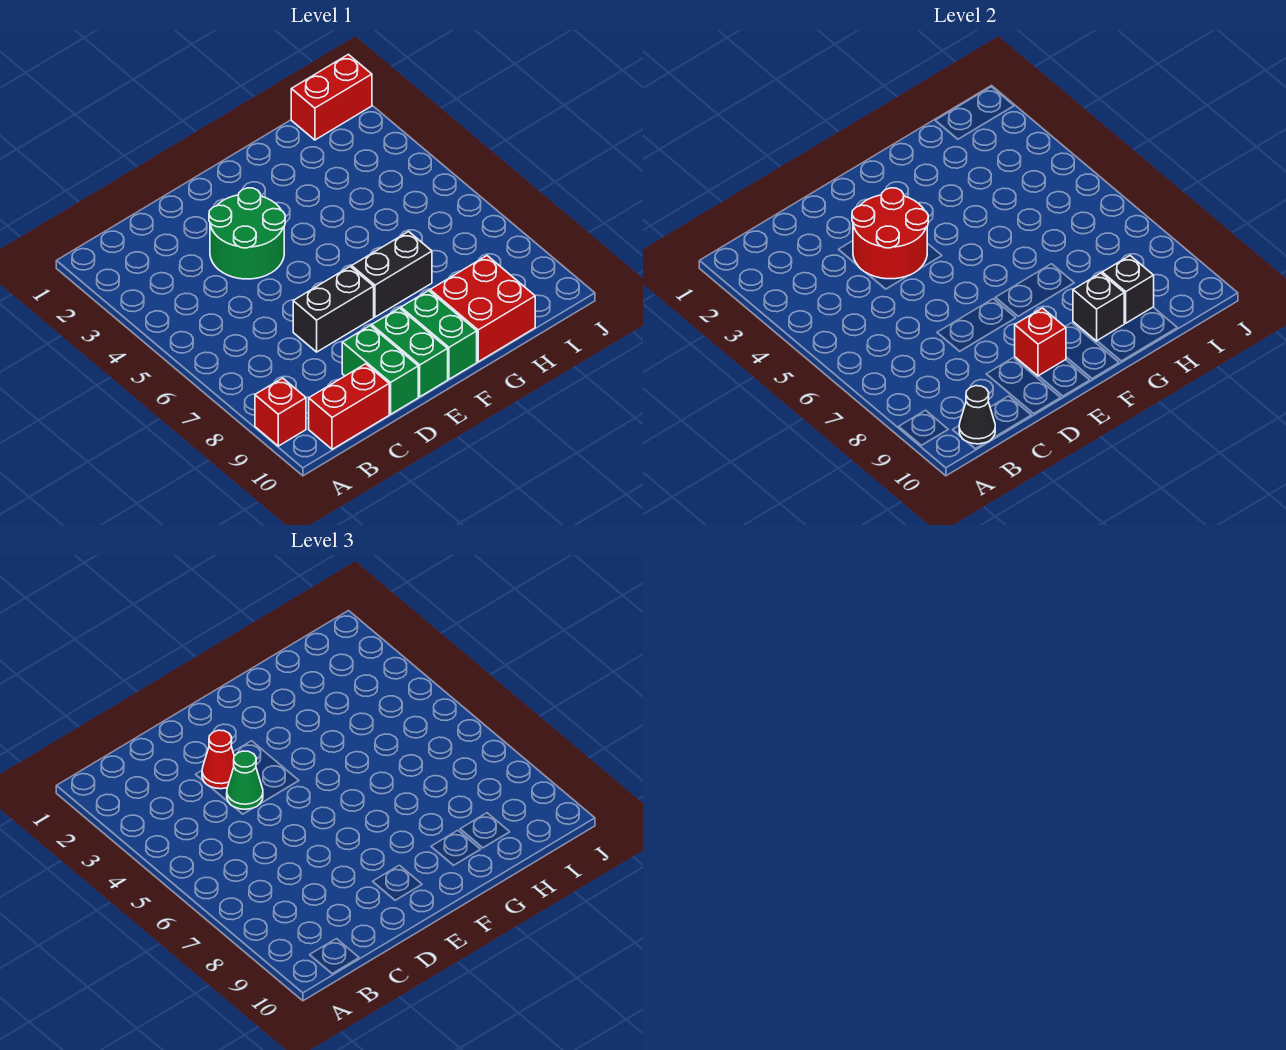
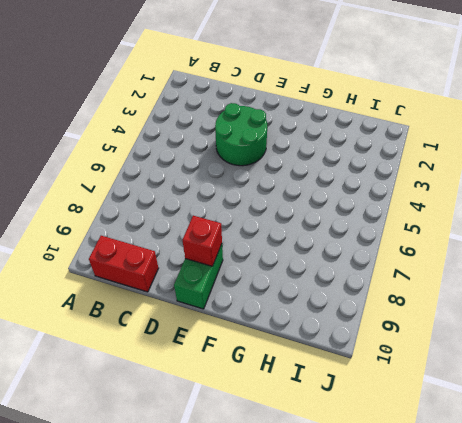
none -> red 1x1 brick [255,378,306,446]
none -> black 1x2 brick [293,267,374,352]
none -> green 1x2 brick [342,326,418,414]

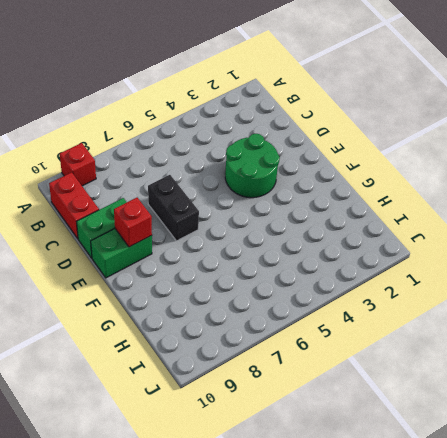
none -> black 1x2 brick [352,232,432,317]
none -> green 1x2 brick [401,291,477,379]
none -> red 2x2 brick [430,256,535,362]

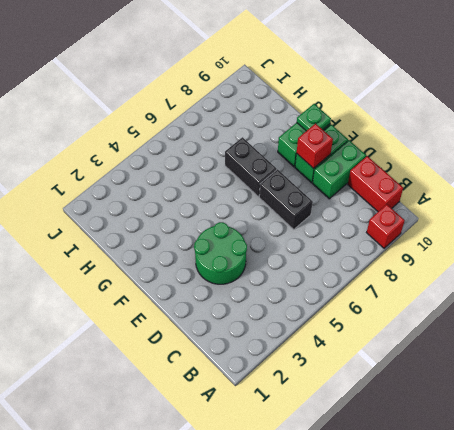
green 1x1 plate [297,104,331,131] -> none
none -> red 2x2 brick [430,256,535,362]
none -> red 1x2 brick [291,54,372,140]
none -> black 1x1 cone [959,386,995,444]

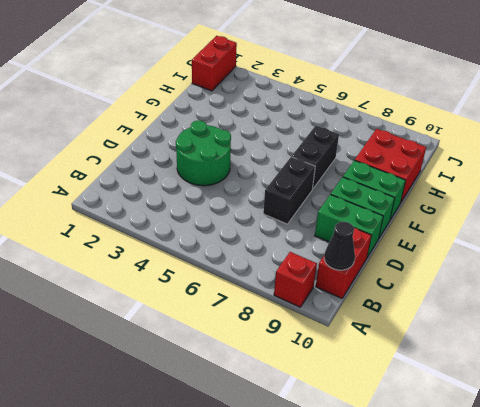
none -> red 2x2 round brick [852,188,928,279]
none -> red 1x1 brick [1015,308,1066,376]
none -> black 1x1 brick [1073,273,1124,341]

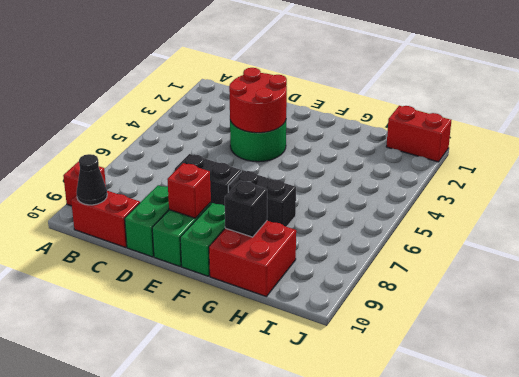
none -> black 1x1 brick [1102,256,1154,323]
none -> red 1x1 cone [202,730,234,789]
none -> green 1x1 cone [227,751,263,809]

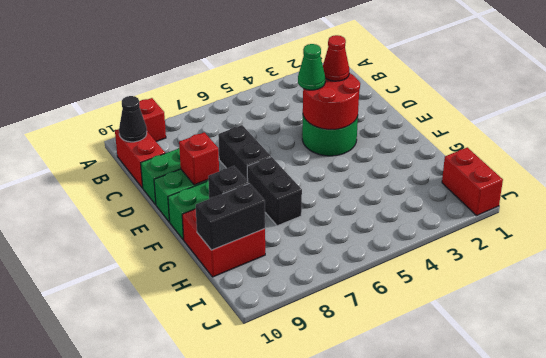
black 1x2 brick [196,183,265,250] -> black 1x1 brick [1102,256,1154,323]

